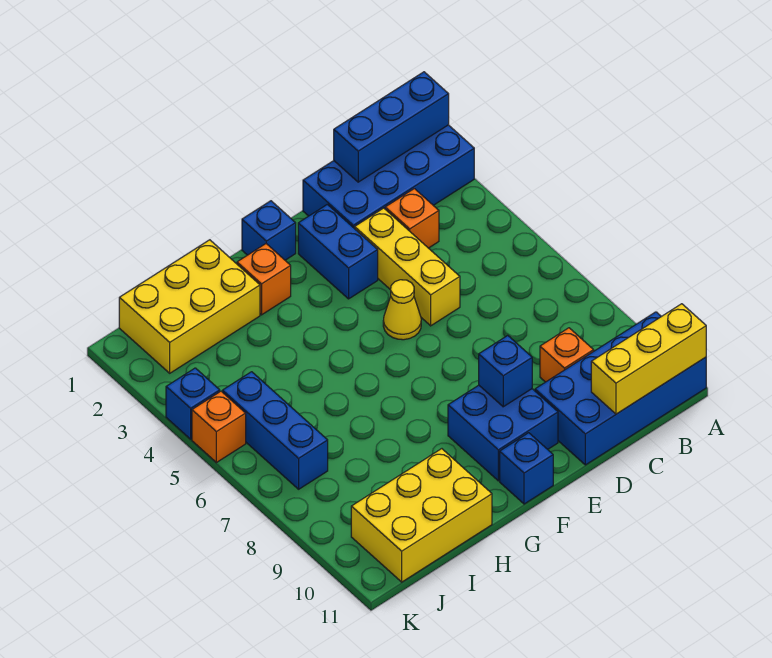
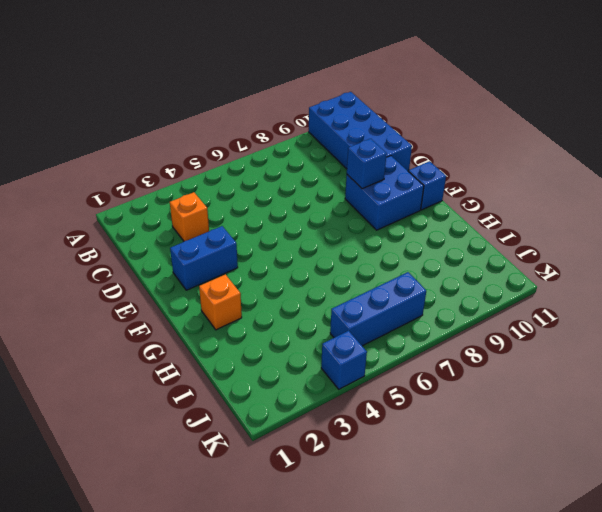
none -> blue 2x4 brick [303,125,474,229]
none -> orange 1x1 brick [540,328,594,382]
none -> yellow 1x3 brick [355,208,460,326]

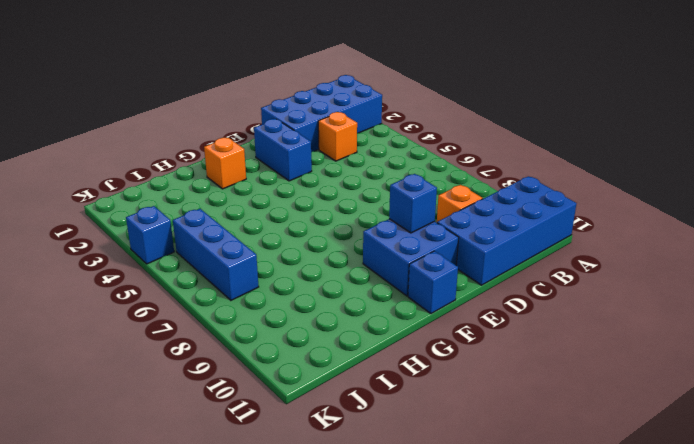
none -> yellow 1x3 brick [355,208,460,326]
none -> yellow 1x1 cone [383,280,421,340]
none -> blue 1x1 brick [242,201,296,260]

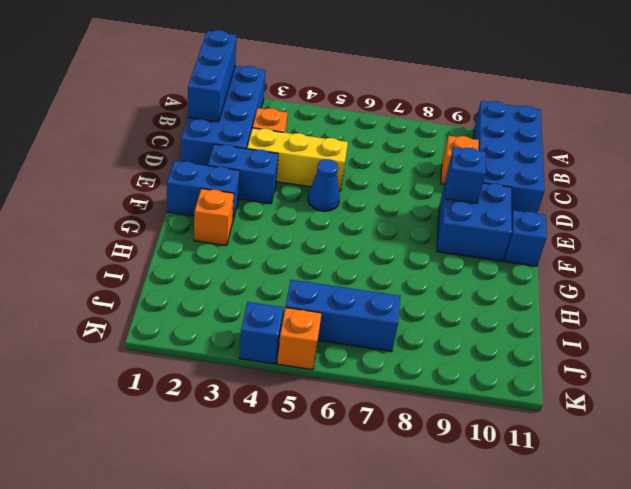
blue 1x1 cone [308,159,340,211] -> yellow 1x1 cone [383,280,421,340]
blue 1x2 brick [167,161,240,219] -> blue 1x1 brick [242,201,296,260]
none -> yellow 2x3 brick [119,240,260,373]
none -> yellow 2x3 brick [351,449,492,582]
none -> yellow 1x3 brick [591,304,706,414]

